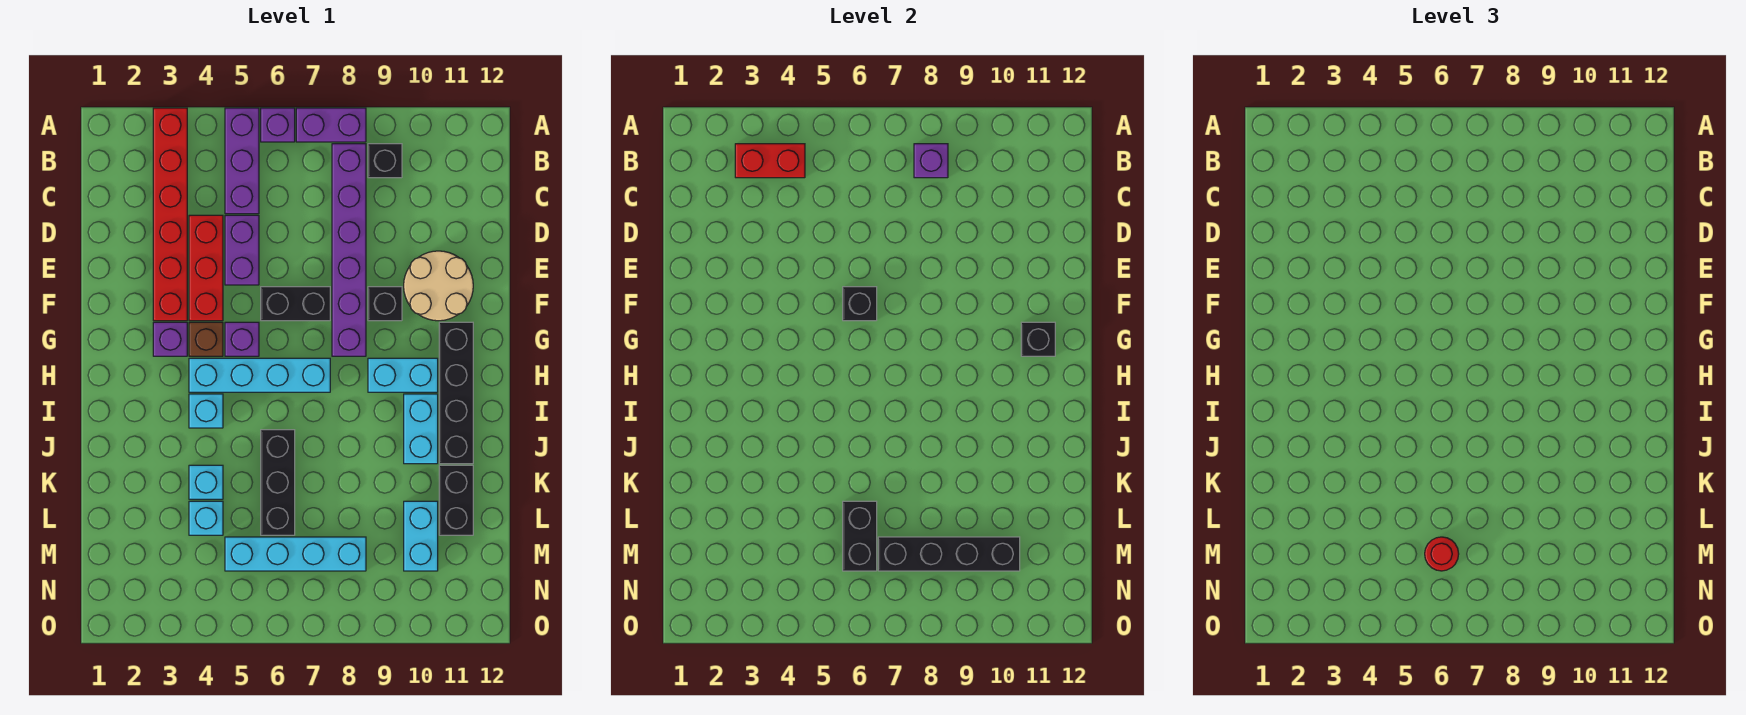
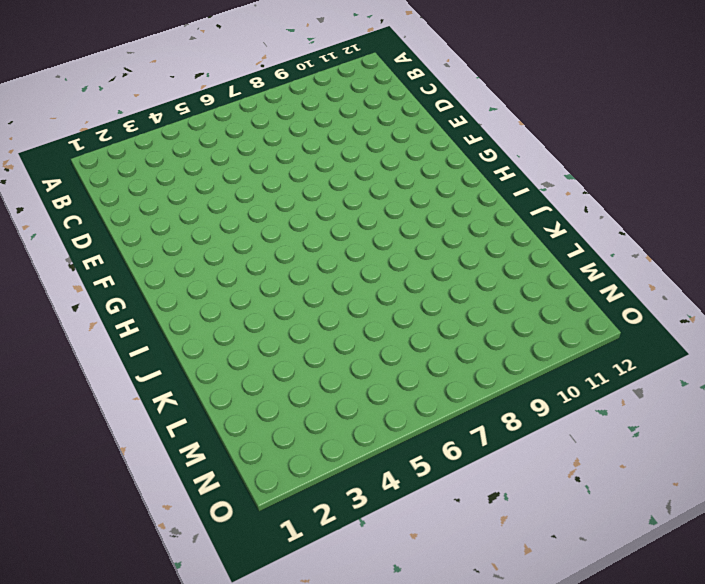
none -> red 1x6 brick [153,108,187,321]
none -> purple 1x3 brick [225,108,259,214]
none -> purple 1x1 brick [261,108,295,142]
none -> purple 1x2 brick [296,108,366,142]

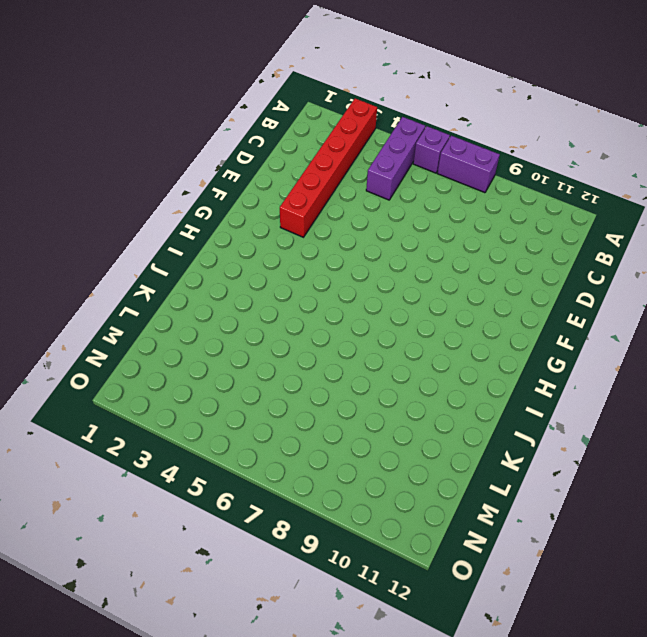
none -> purple 1x6 brick [332,144,366,356]
none -> black 1x1 brick [368,144,402,178]
none -> red 1x3 brick [189,215,223,321]
none -> purple 1x2 brick [225,215,259,285]

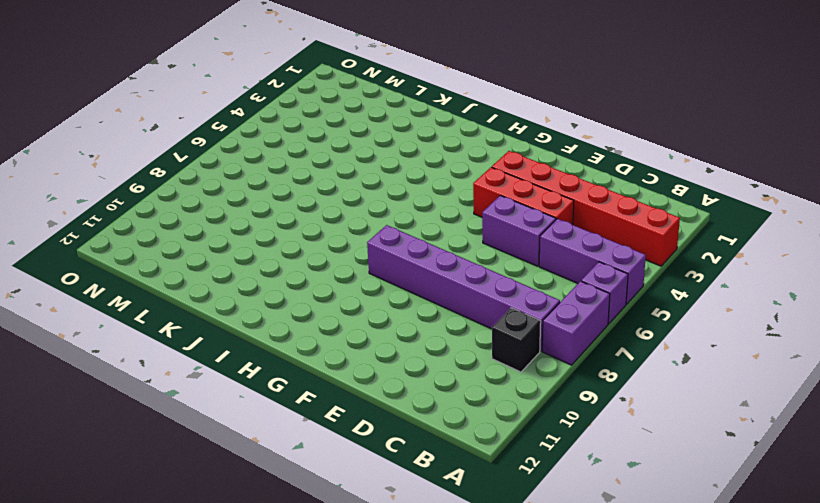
none -> tan 2x2 round brick [404,251,473,321]
none -> black 1x2 brick [261,287,330,321]
none -> black 1x1 brick [368,287,402,321]
none -> purple 1x1 brick [153,322,187,356]

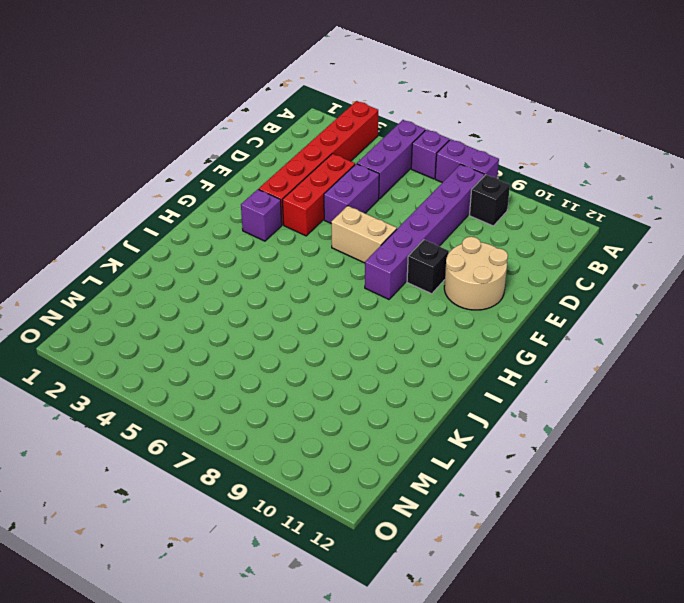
tan 1x2 brick [331,206,397,263] -> black 1x2 brick [261,287,330,321]
none -> brown 1x1 brick [189,322,223,356]
none -> purple 1x1 brick [225,322,259,356]
none -> black 1x4 brick [439,322,473,464]
none -> cyan 1x4 brick [189,358,330,392]

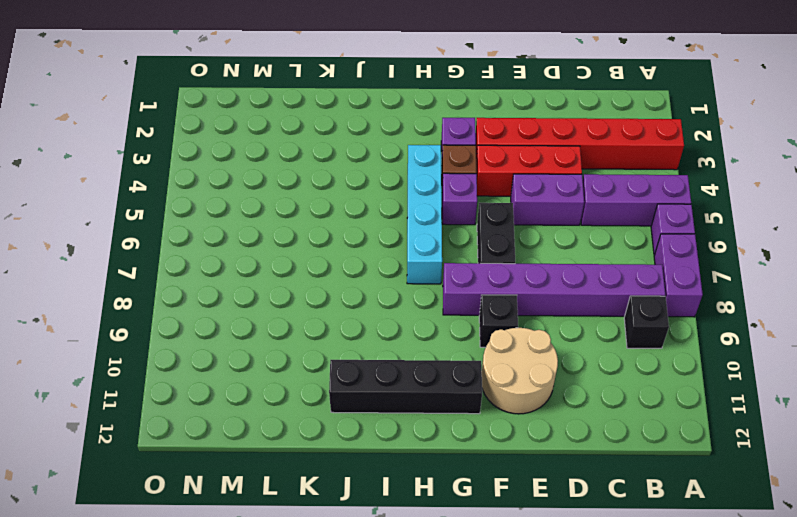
none -> cyan 1x2 brick [368,358,438,392]
none -> cyan 1x1 brick [189,394,223,428]
none -> cyan 1x2 brick [404,394,438,464]
none -> black 1x3 brick [261,430,295,535]

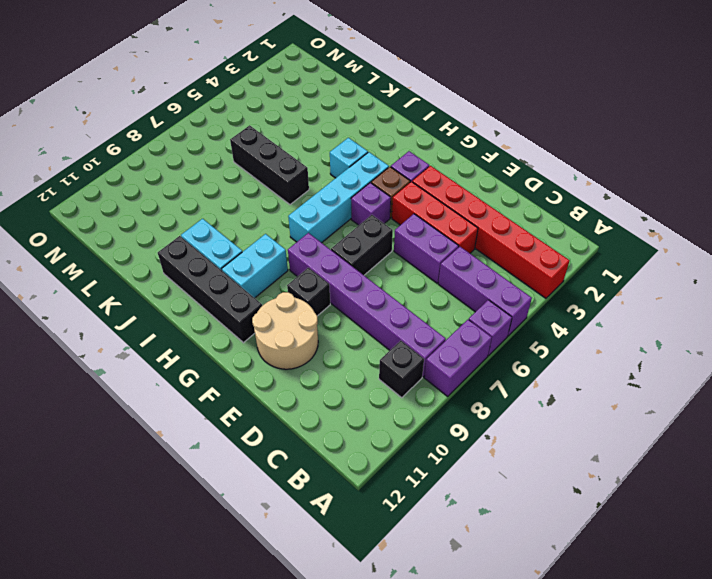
none -> cyan 1x1 brick [189,465,223,499]
none -> black 1x2 brick [439,465,473,535]
none -> cyan 1x1 brick [189,501,223,535]
none -> cyan 1x2 brick [404,501,438,571]

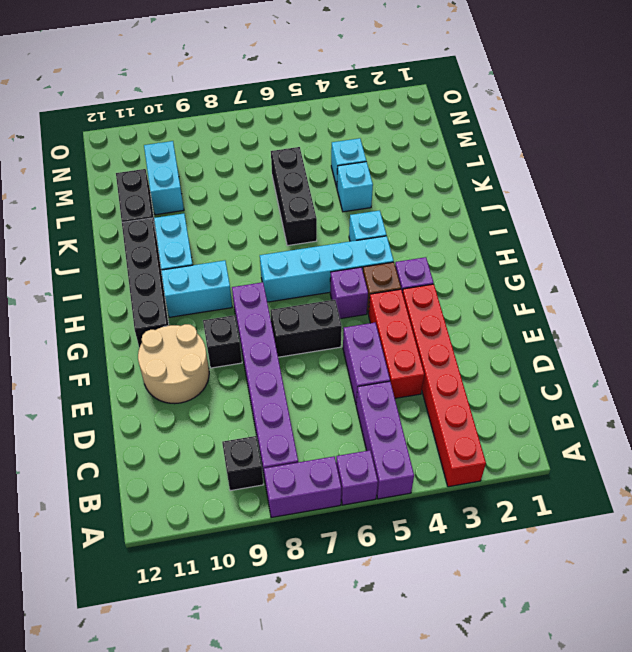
none -> cyan 1x4 brick [225,537,366,571]
none -> red 1x2 brick [735,144,805,178]
none -> purple 1x1 brick [914,144,948,178]
none -> black 1x1 brick [843,287,877,321]

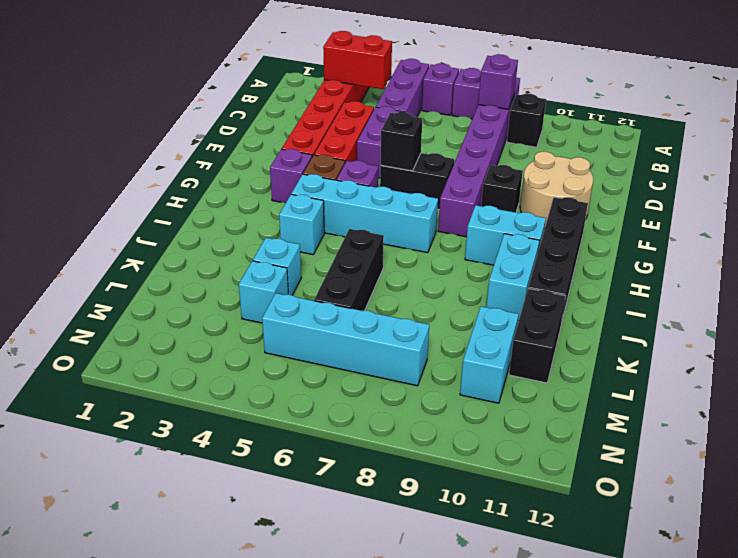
none -> black 1x1 brick [1021,322,1055,356]
none -> black 1x2 brick [843,501,877,571]
none -> black 1x4 brick [878,537,1020,571]
none -> red 1x1 round brick [1425,537,1459,571]

